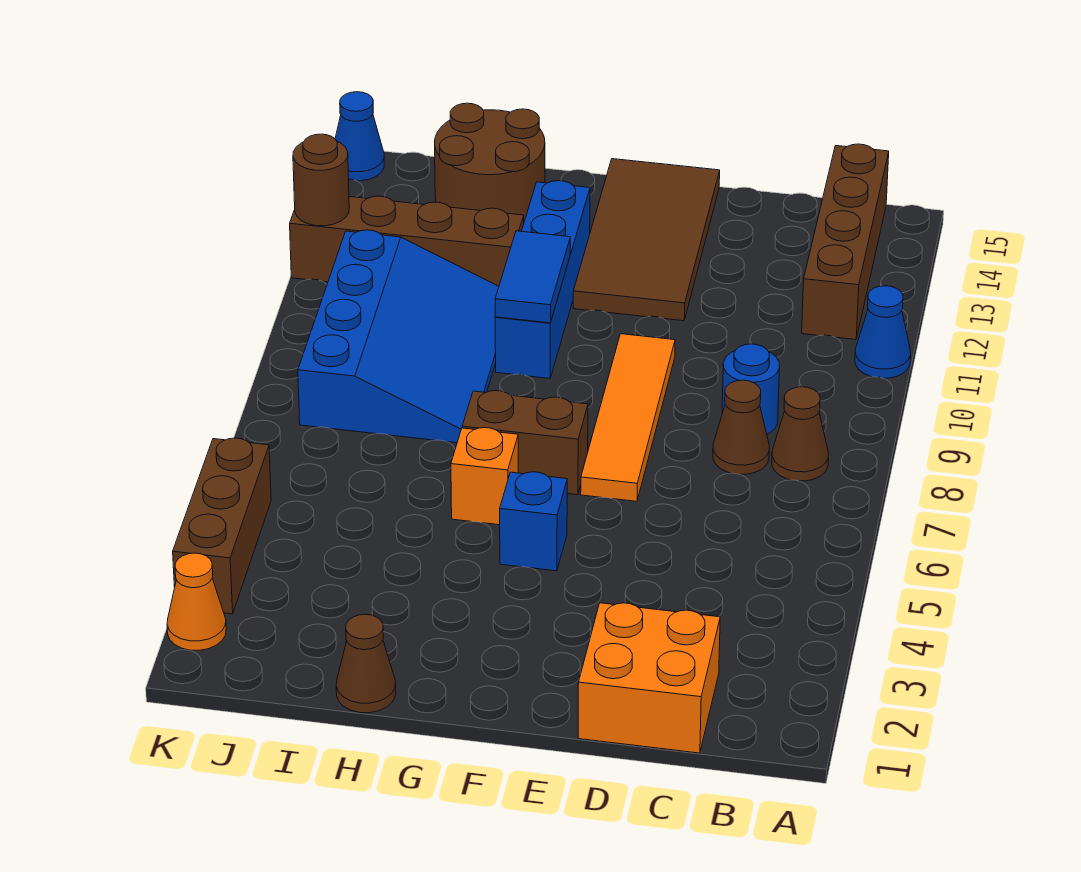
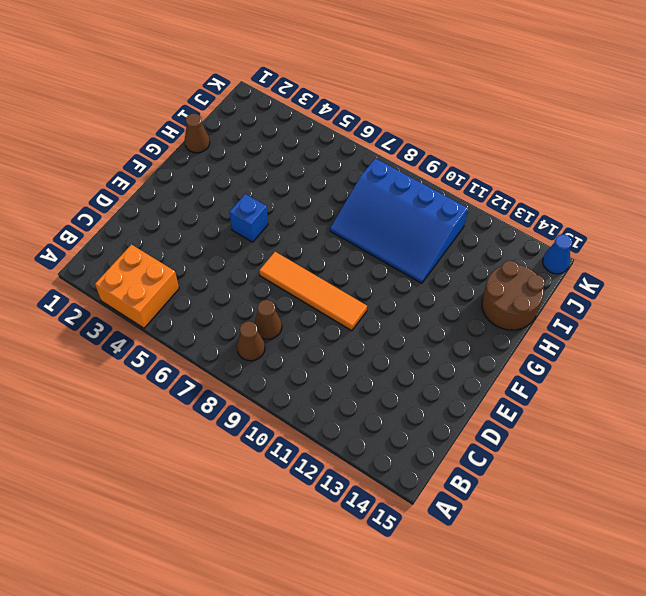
orange 2x2 brick [95,244,179,328] -> orange 2x2 brick moved to [578,603,720,753]
none -> blue 1x1 cone [855,286,911,378]
none -> brown 1x4 brick [802,144,889,340]
none -> blue 1x1 round brick [722,344,780,434]

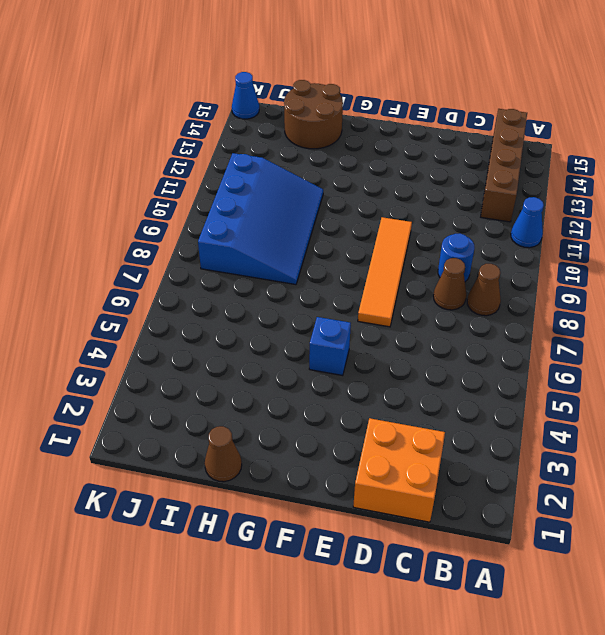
none -> brown 2x4 tile [573,159,720,321]
none -> brown 1x2 brick [462,391,588,495]
none -> orange 1x1 brick [451,428,518,525]

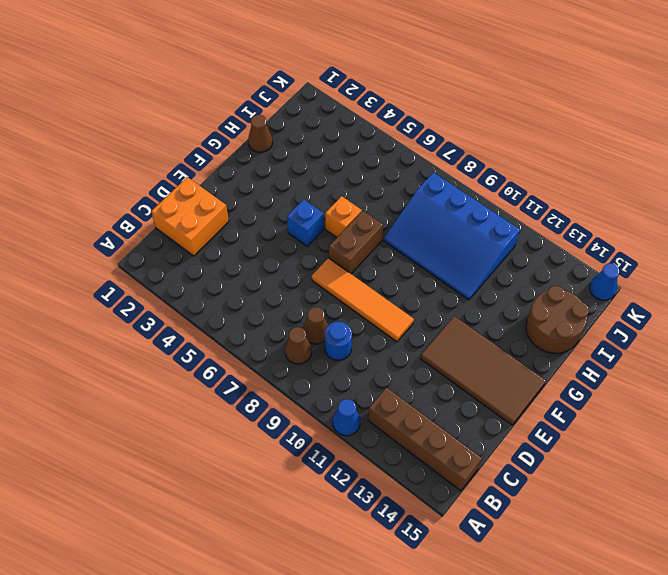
none -> blue 1x4 brick [495,181,590,379]
none -> brown 1x4 brick [290,196,524,286]
none -> orange 1x1 cone [167,553,226,650]

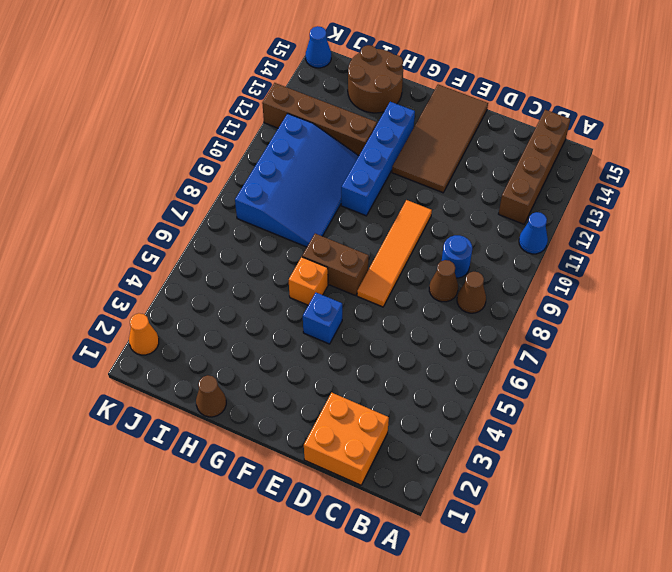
none -> brown 1x3 brick [173,438,271,614]
none -> blue 1x2 tile [495,231,570,323]
none -> brown 1x1 round brick [293,134,349,226]

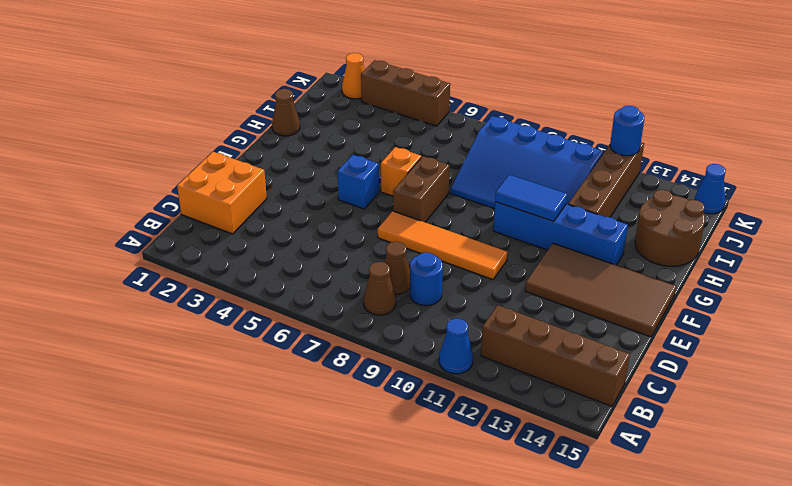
blue 1x1 round brick [610,106,644,156] -> brown 1x1 round brick [293,134,349,226]

